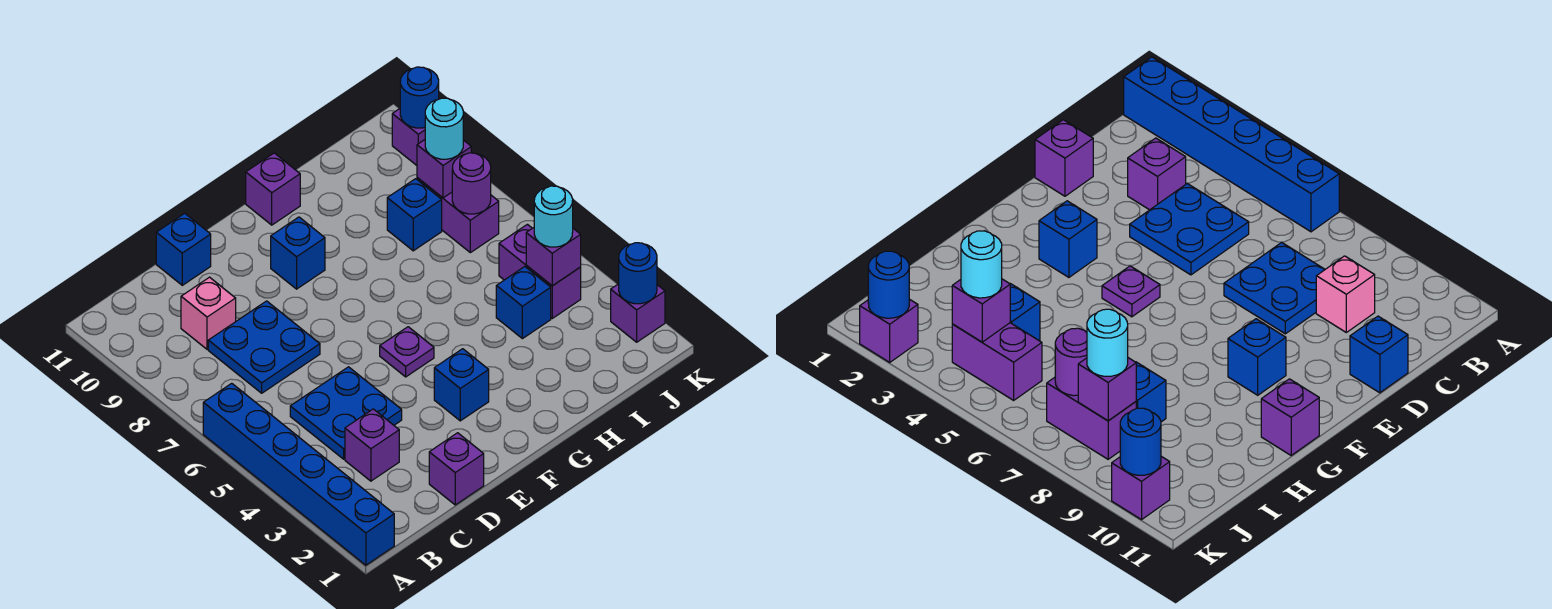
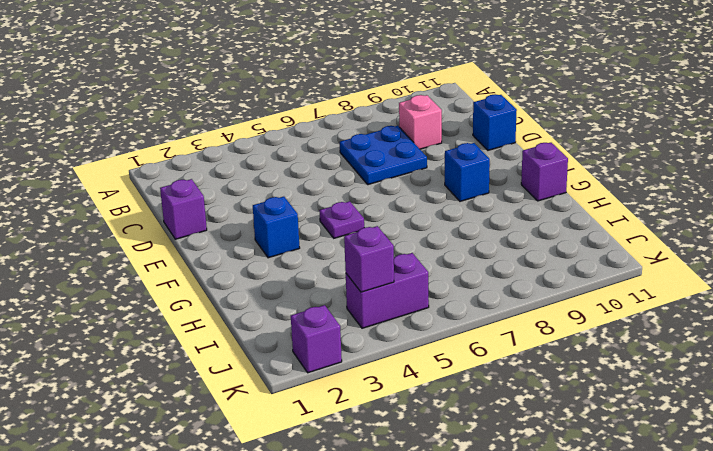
none -> blue 1x6 brick [203,383,394,565]
none -> purple 1x1 brick [345,409,399,481]
none -> blue 2x2 plate [290,367,402,459]

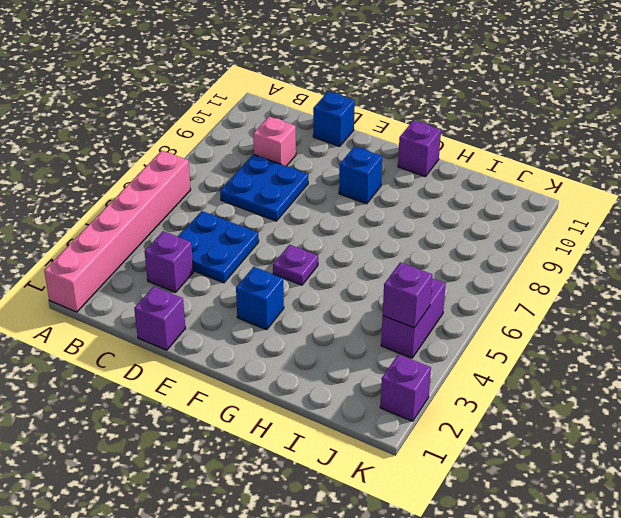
pink 1x6 brick [44,151,191,312] -> blue 1x6 brick [203,383,394,565]
none -> blue 1x1 brick [496,267,551,339]
none -> blue 1x1 brick [387,179,442,251]
none -> purple 1x2 brick [417,178,499,253]

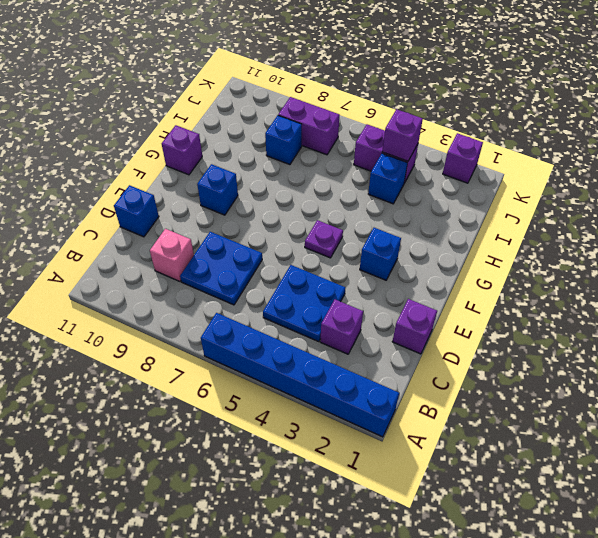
none -> purple 1x1 brick [392,109,425,165]
none -> purple 1x1 round brick [452,153,491,214]
none -> purple 1x1 brick [417,140,471,198]

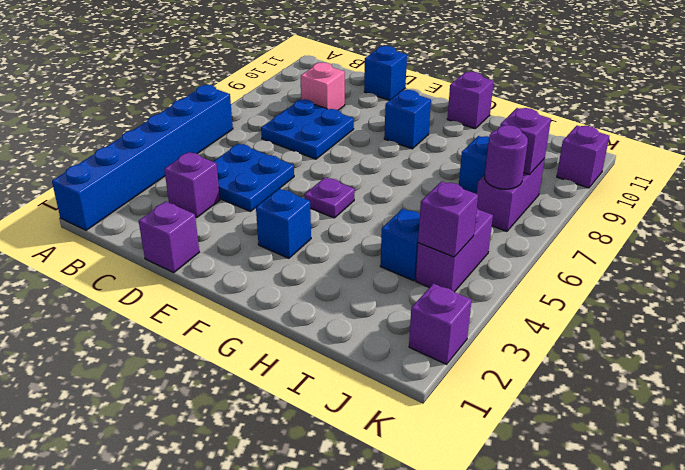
none -> blue 1x1 round brick [619,243,657,304]
none -> blue 1x1 round brick [400,67,439,128]
none -> cyan 1x1 round brick [534,186,573,247]

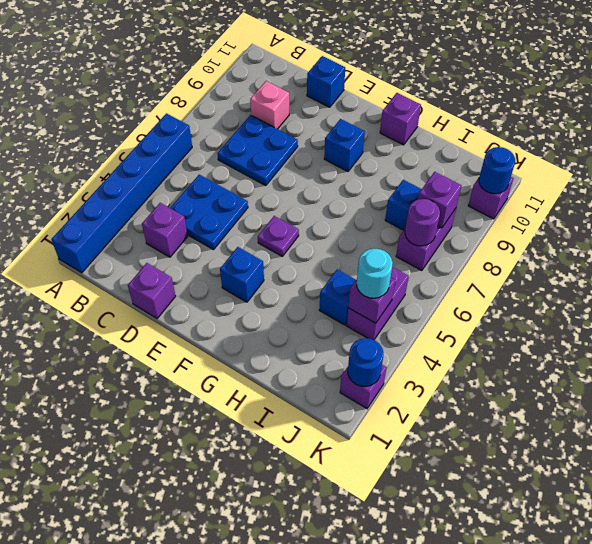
none -> cyan 1x1 round brick [425,98,463,159]

